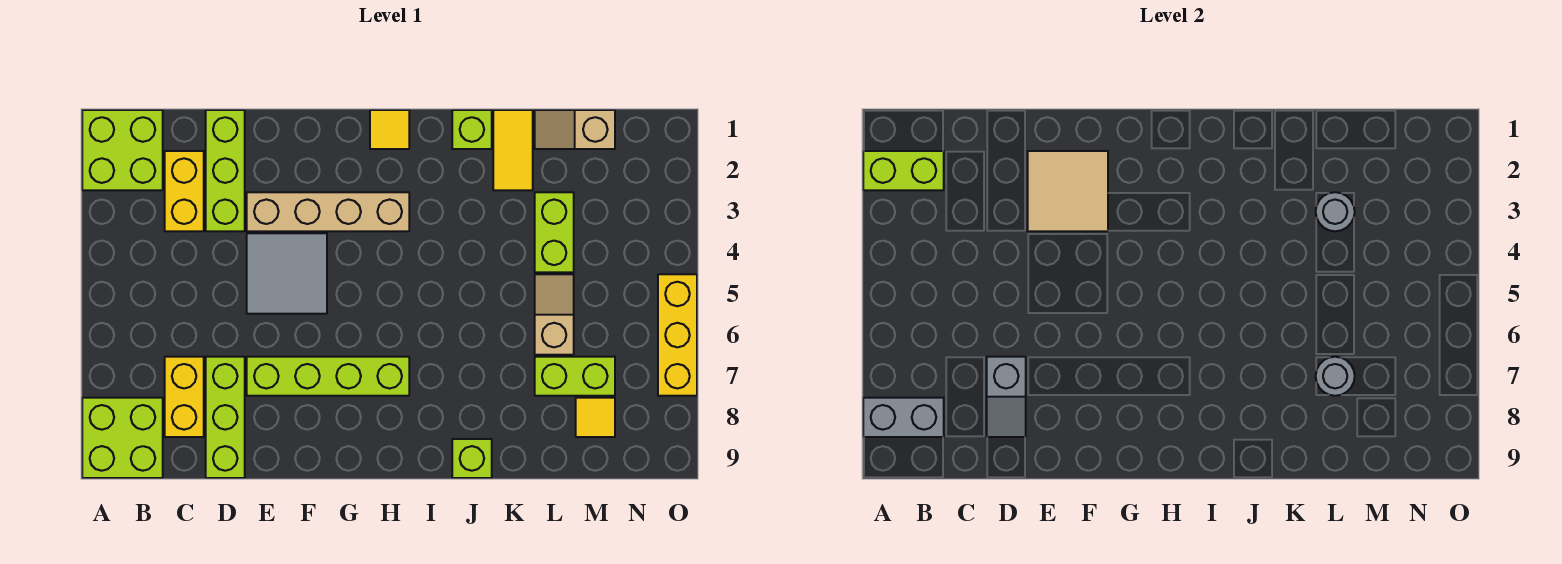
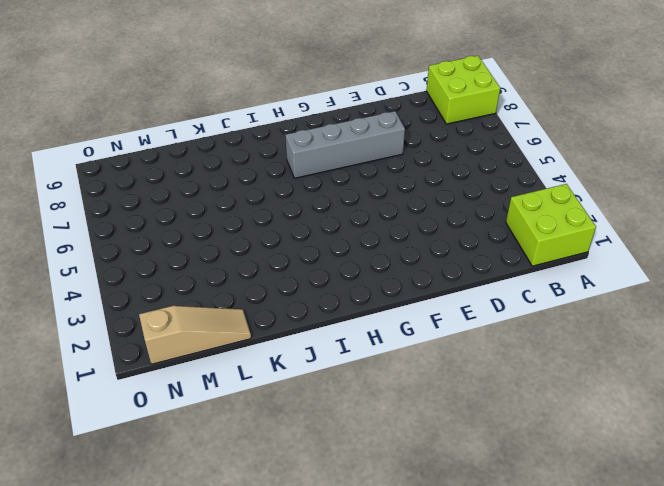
grey 1x4 brick [286,111,405,178] -> lime 1x4 brick [247,357,409,396]
tan 1x3 slope [139,306,251,364] -> tan 1x2 slope [535,110,615,149]
none -> yellow 1x2 brick [165,151,204,231]
none -> yellow 1x2 brick [165,357,204,437]
none -> lime 1x3 brick [206,110,245,231]

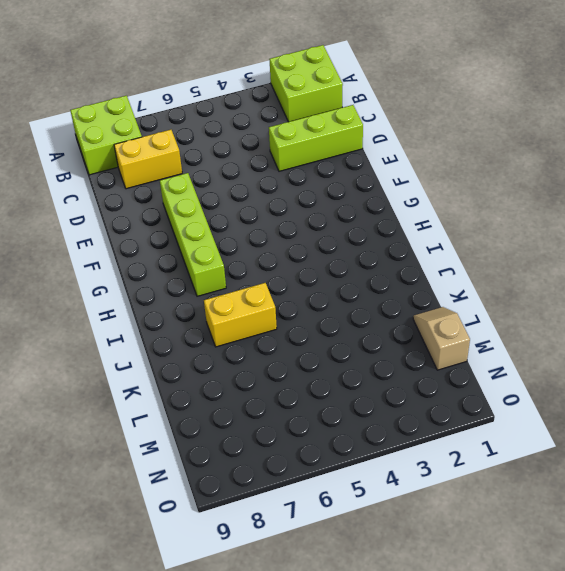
yellow 1x2 brick [204,283,277,347] -> yellow 1x2 brick moved to [165,151,204,231]
none -> lime 1x3 brick [206,357,245,478]
none -> tan 1x4 brick [247,192,409,231]
none -> grey 2x2 tile [247,233,327,314]

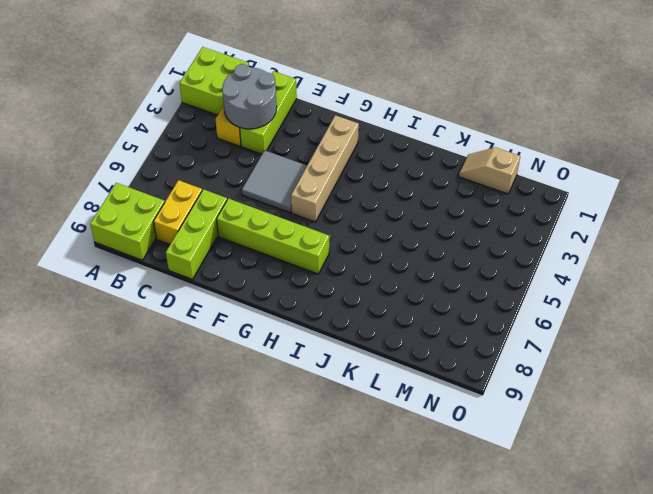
grey 2x2 round brick [222,64,277,129] -> none
tan 1x4 brick [291,115,359,222] -> tan 1x4 brick turned to [247,192,409,231]
none -> yellow 1x1 tile [370,110,409,149]
none -> lime 1x1 brick [452,110,492,149]
none -> lime 1x1 brick [452,439,492,478]

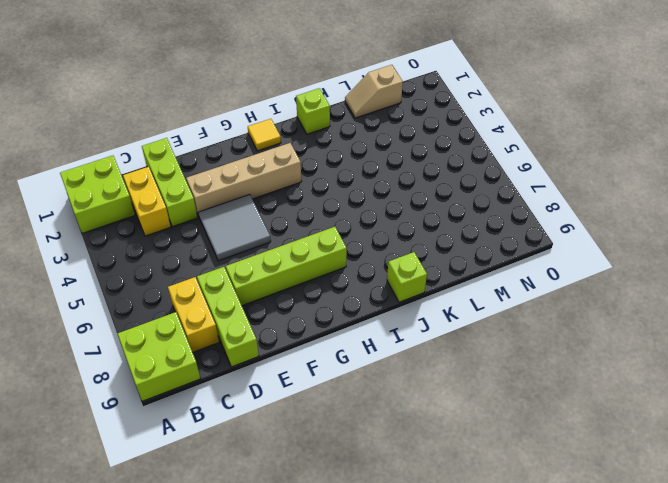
none -> yellow 1x2 tile [493,110,533,190]
none -> lime 1x2 brick [535,192,574,272]
none -> tan 1x2 slope [535,274,574,355]

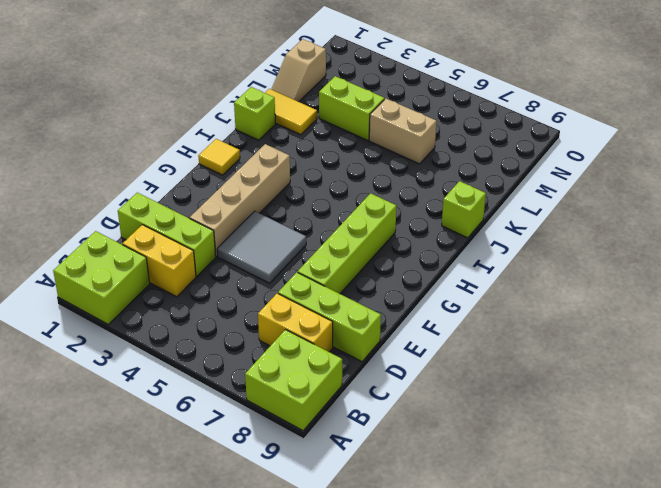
tan 1x2 brick [369,99,437,164] -> tan 1x2 slope [535,274,574,355]
none -> lime 1x2 brick [535,357,615,396]
none -> yellow 1x1 tile [576,398,615,437]
none -> yellow 1x3 brick [658,274,697,396]

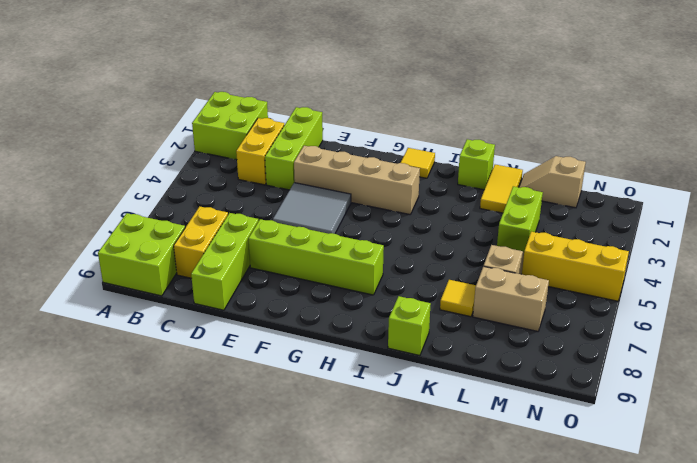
yellow 1x1 tile [440,280,476,317] -> yellow 1x1 tile moved to [576,398,615,437]
tan 1x2 brick [473,266,549,331] -> lime 1x2 brick [535,357,615,396]
yellow 1x3 brick [522,232,629,301] -> yellow 1x3 brick turned to [658,274,697,396]
none -> lime 1x2 brick [863,151,944,190]
none -> grey 1x2 brick [863,398,944,437]
none -> grey 1x2 slope [987,357,1026,437]

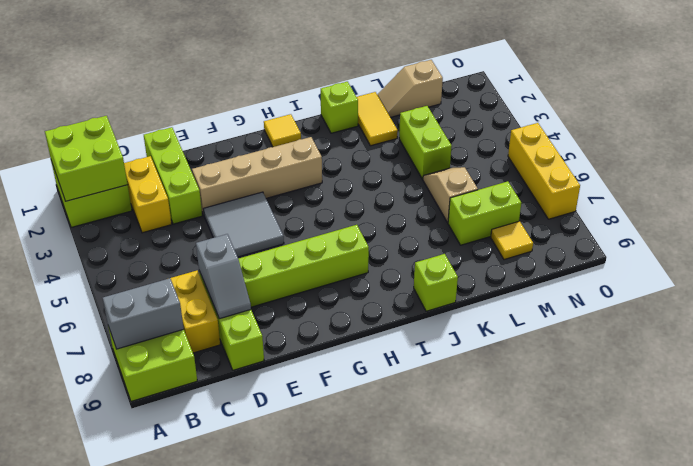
lime 2x2 brick [45,116,128,201] -> lime 1x2 brick [863,151,944,190]
none -> tan 2x2 tile [1028,151,1108,231]
none -> grey 1x1 round brick [1316,192,1355,231]
none -> grey 1x1 round brick [1316,357,1355,396]

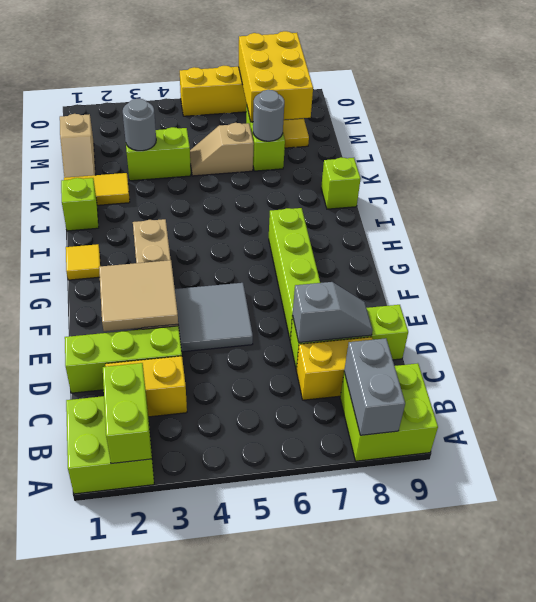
yellow 2x3 brick [239,31,313,122] -> none

